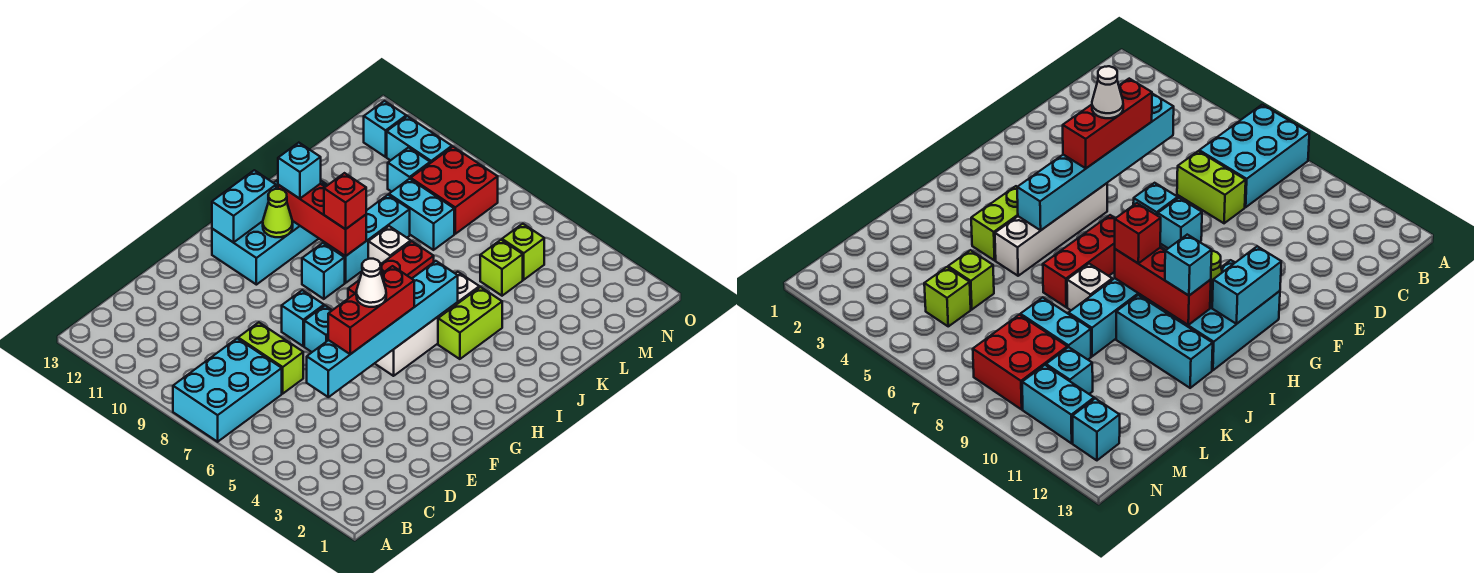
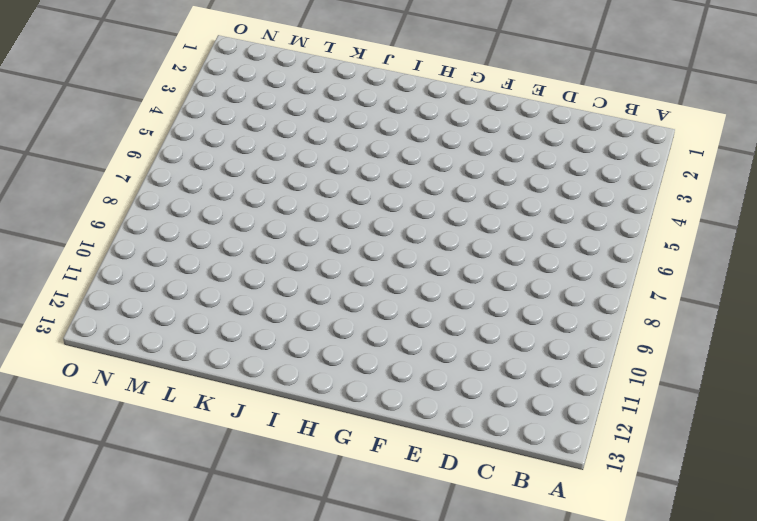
none -> cyan 2x3 brick [173,338,282,442]
none -> lime 1x2 brick [238,322,303,393]
none -> cyan 1x1 brick [304,306,332,352]

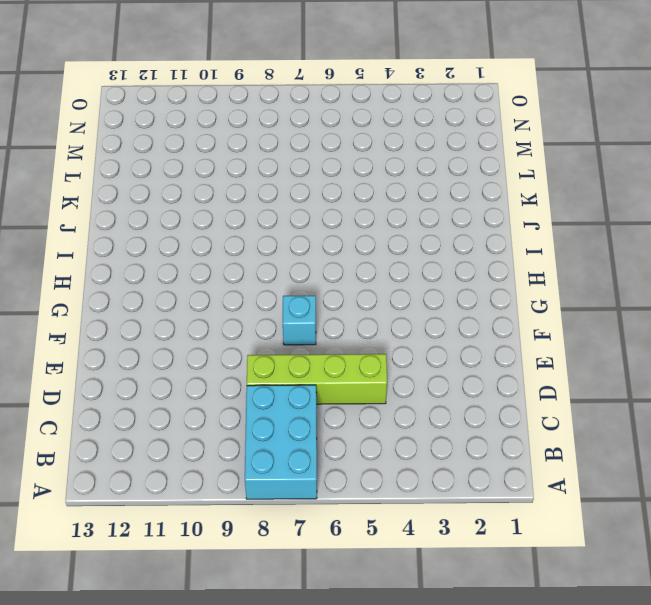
lime 1x4 brick [247,354,387,404] -> lime 1x2 brick [238,322,303,393]
none -> cyan 1x1 brick [282,290,324,346]
none -> white 1x4 brick [375,272,479,376]
none -> cyan 2x3 brick [212,181,319,285]

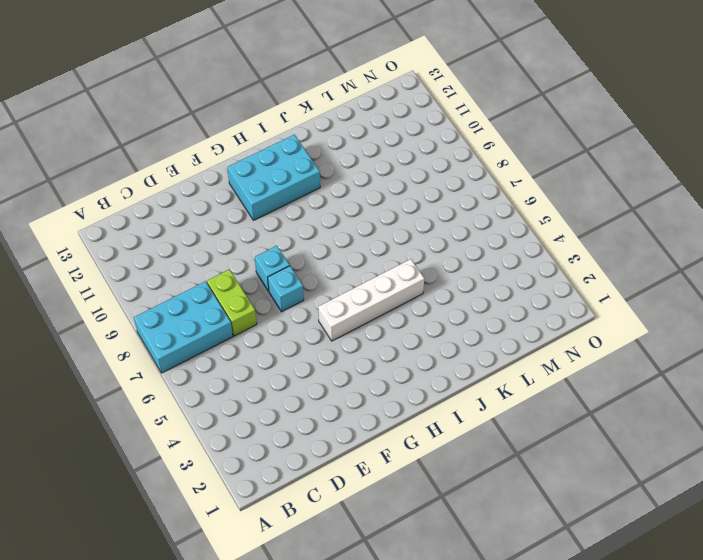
none -> red 1x3 brick [348,241,434,298]
none -> cyan 1x1 brick [302,243,345,299]
none -> lime 1x2 brick [438,287,502,359]

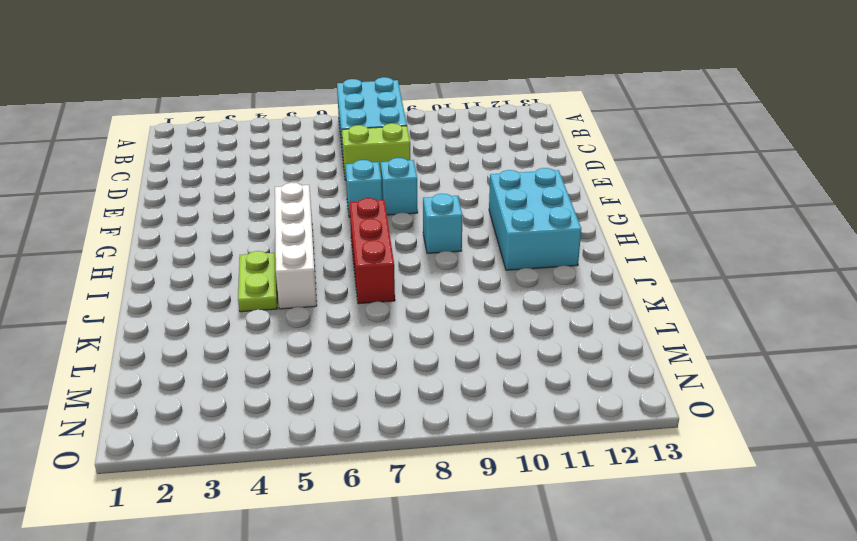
lime 1x2 plate [238,251,277,312] -> lime 1x2 brick [438,287,502,359]
none -> cyan 1x3 brick [324,195,410,283]
none -> white 1x1 brick [368,226,411,264]
none -> cyan 1x3 brick [1116,295,1213,388]

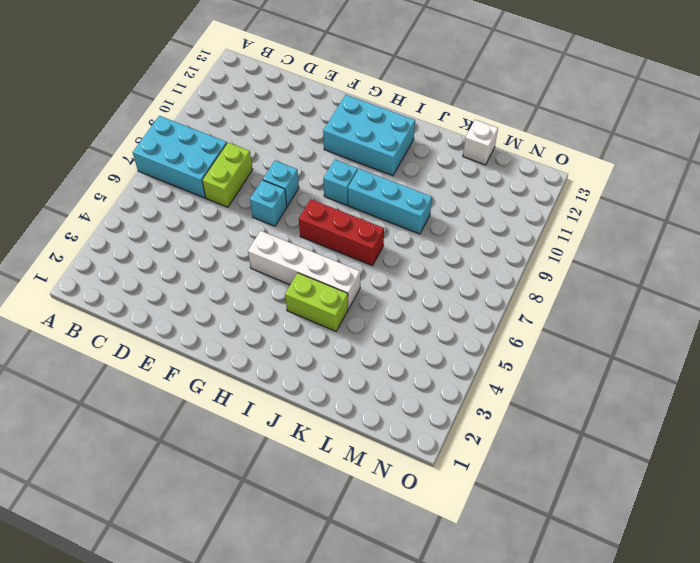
white 1x1 brick [463,120,498,165] -> white 1x1 brick moved to [368,226,411,264]
none -> cyan 1x3 brick [1116,295,1213,388]
none -> lime 1x1 brick [480,240,523,296]
none -> cyan 1x2 brick [389,179,454,250]

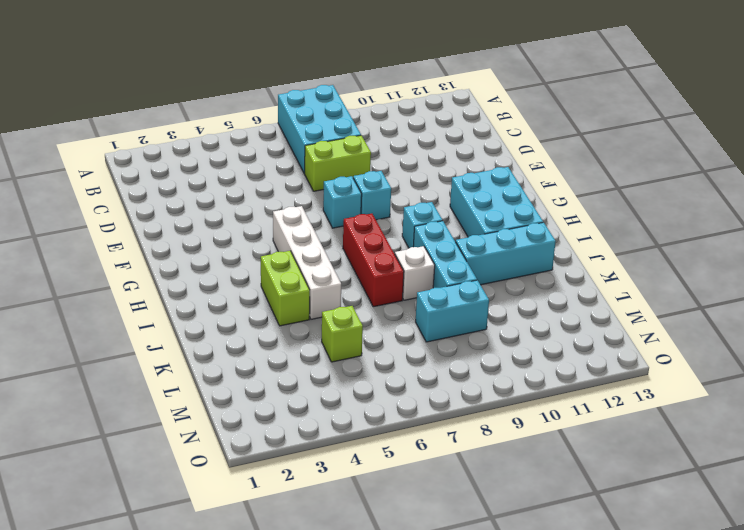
none -> lime 1x1 brick [502,224,544,280]
none -> red 2x2 brick [411,147,498,234]
none -> cyan 1x1 brick [388,148,430,192]

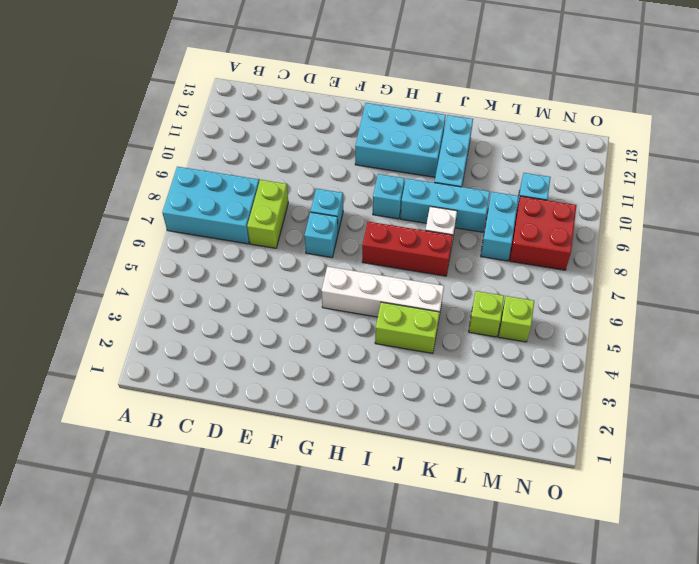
none -> cyan 1x2 brick [387,116,452,163]
none -> cyan 1x1 brick [364,101,406,157]
none -> cyan 1x6 brick [307,261,458,397]

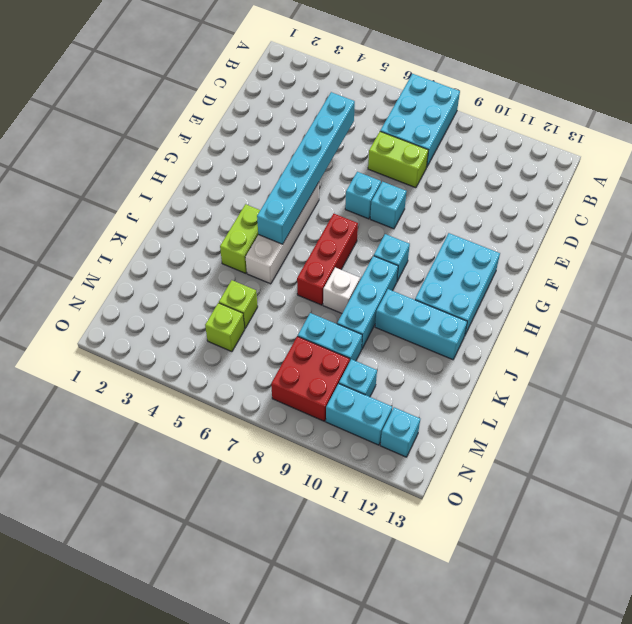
none -> cyan 1x2 brick [212,170,276,243]
none -> lime 1x1 cone [263,189,293,237]
none -> red 1x3 brick [278,184,366,256]

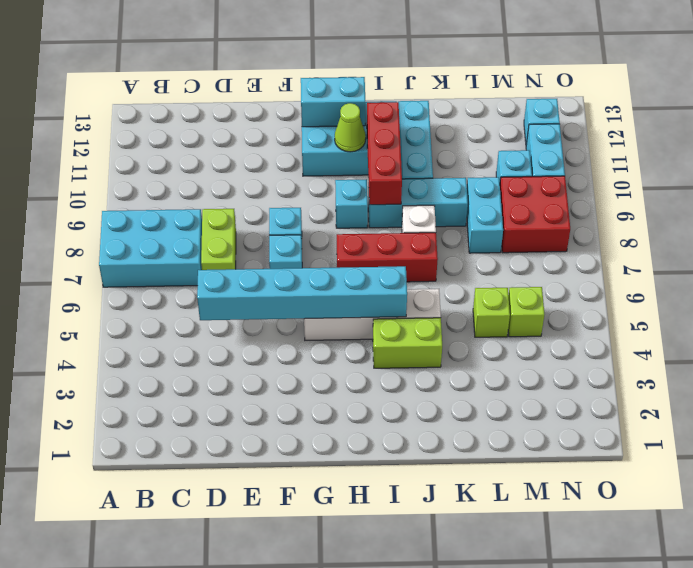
none -> red 1x3 brick [328,266,414,354]
none -> red 1x1 brick [324,173,366,229]
none -> cyan 1x1 brick [278,143,321,199]

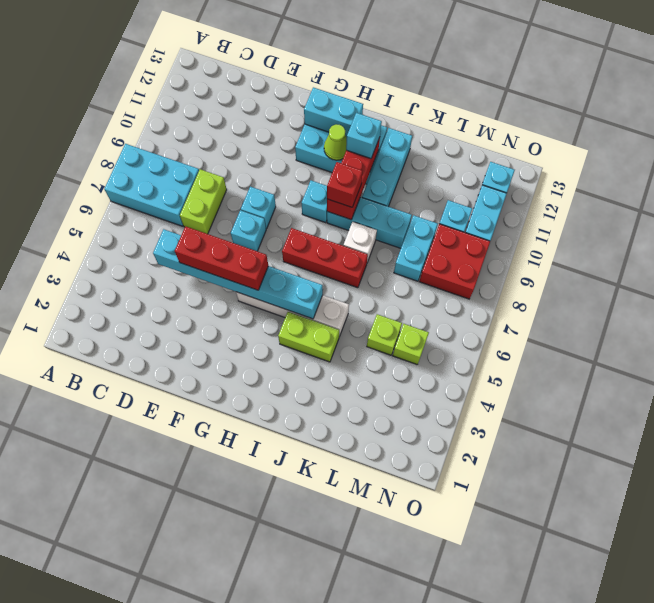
none -> white 1x1 cone [356,259,386,307]

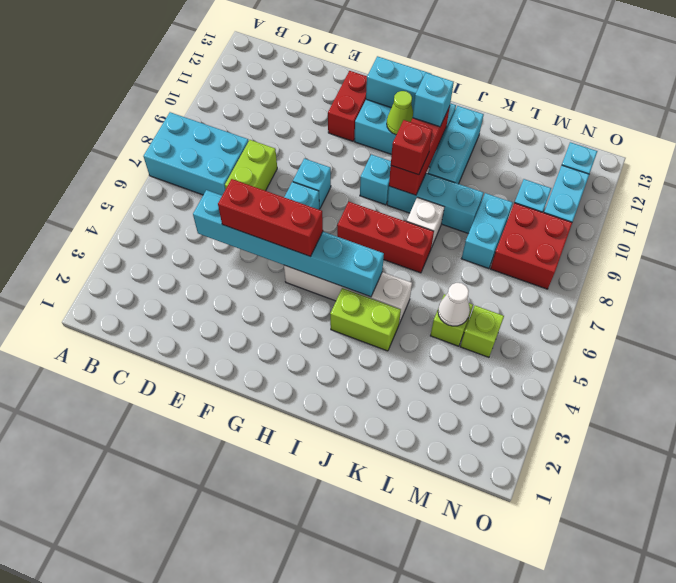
red 1x2 brick [328,71,367,141] -> none
white 1x1 cone [438,283,470,326] -> white 1x1 cone moved to [356,259,386,307]

